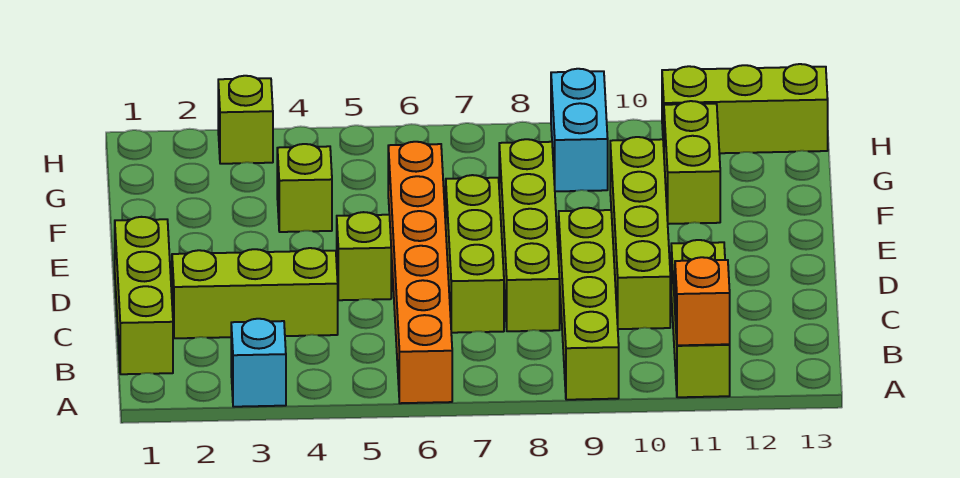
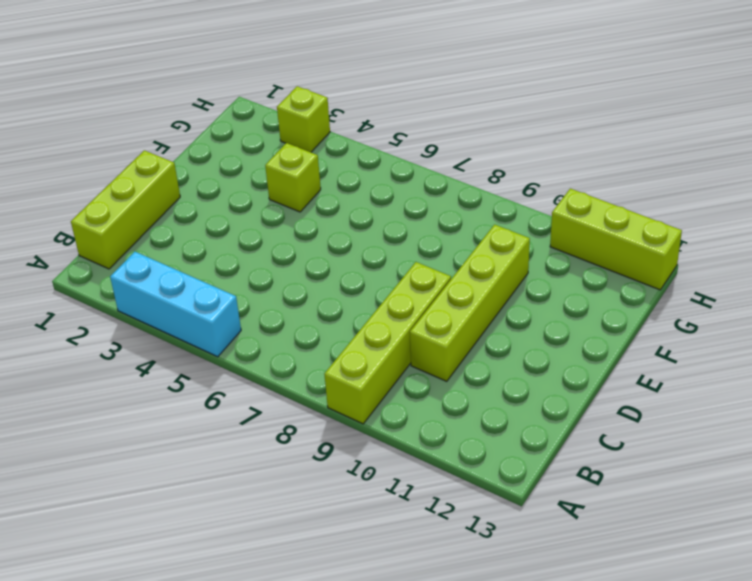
cyan 1x3 brick [110,252,241,357] -> cyan 1x1 brick [231,319,286,407]
none -> orange 1x6 brick [388,142,452,403]
none -> lime 1x3 brick [671,240,730,397]
none -> lime 1x3 brick [172,248,338,338]

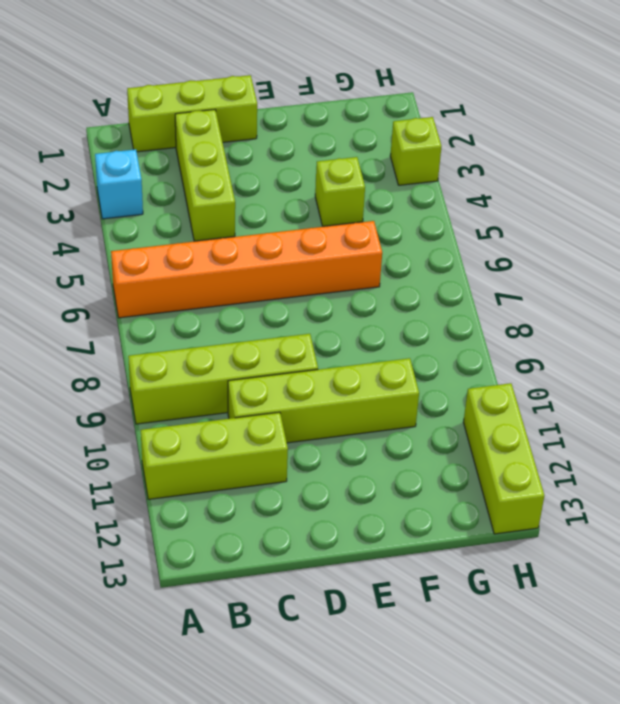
none -> lime 1x3 brick [446,175,504,333]
none -> lime 1x4 brick [499,139,560,331]
none -> lime 1x1 brick [337,212,391,300]

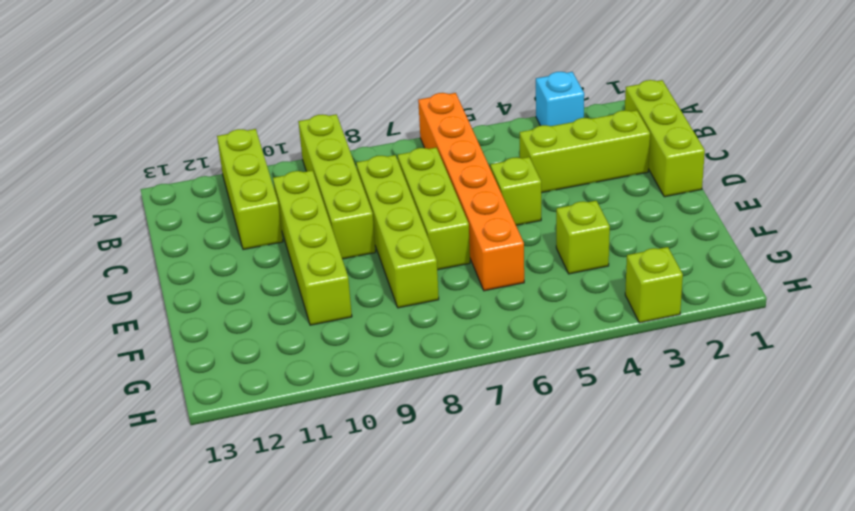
none -> lime 1x2 brick [664,101,720,224]
none -> cyan 1x2 brick [551,69,608,191]
none -> lime 1x3 brick [662,64,828,153]

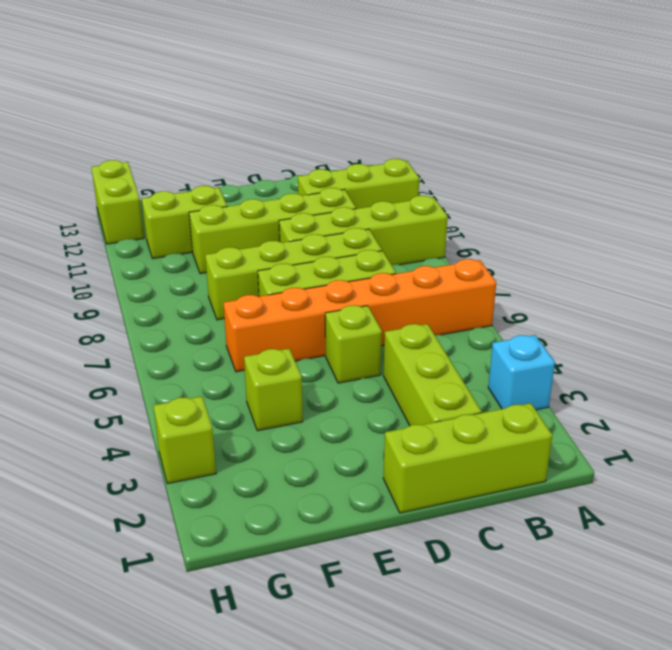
lime 1x2 brick [91,160,144,244] -> lime 1x3 brick [662,64,828,153]
none -> cyan 1x2 brick [551,69,608,191]
none -> orange 1x1 brick [675,257,730,345]

